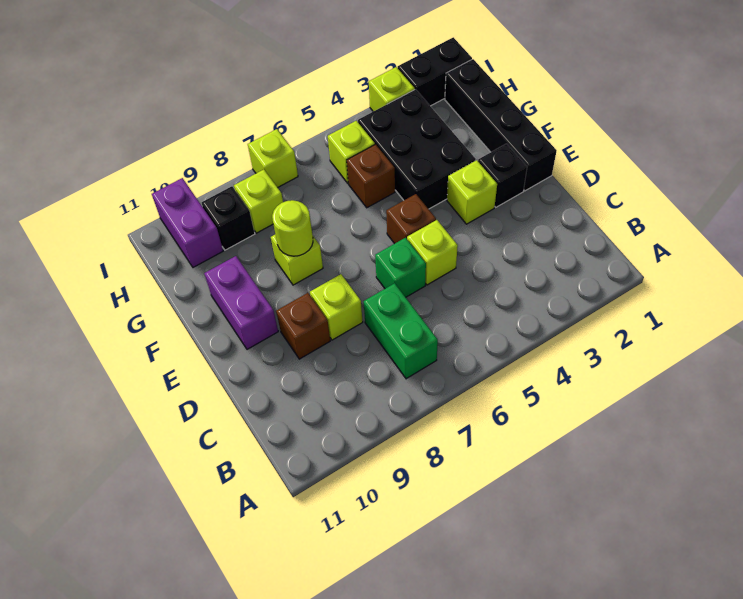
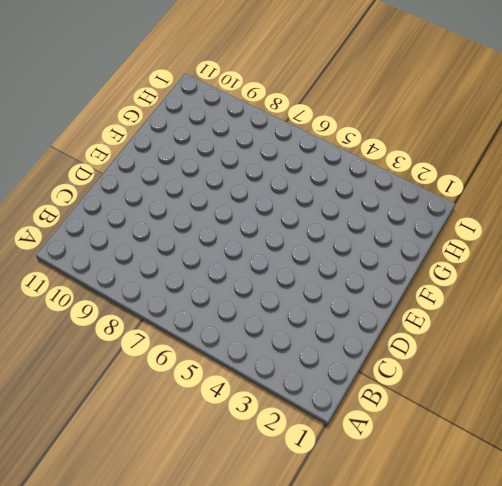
none -> green 1x2 brick [364,283,438,379]
none -> lime 1x1 brick [407,220,458,285]
none -> green 1x1 brick [375,238,426,297]

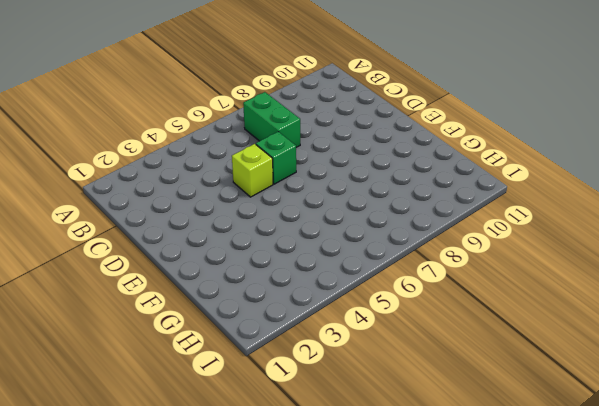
none -> lime 1x1 brick [310,274,363,340]
none -> brown 1x1 brick [276,293,330,359]
none -> black 1x4 brick [445,59,557,191]

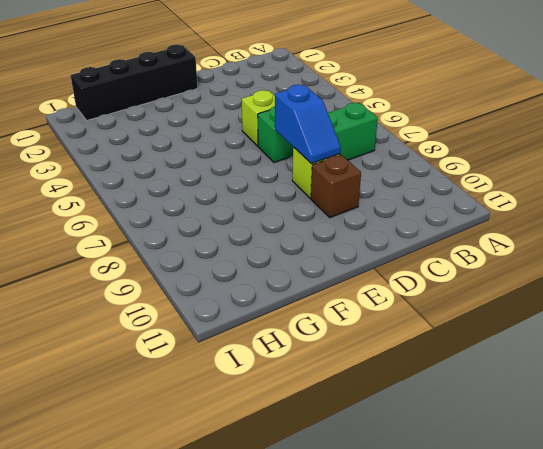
blue 1x2 slope [275,85,341,163] -> none
none -> black 1x1 brick [478,144,527,207]
none -> lime 1x1 brick [447,160,497,224]
none -> brown 1x1 brick [386,194,436,244]

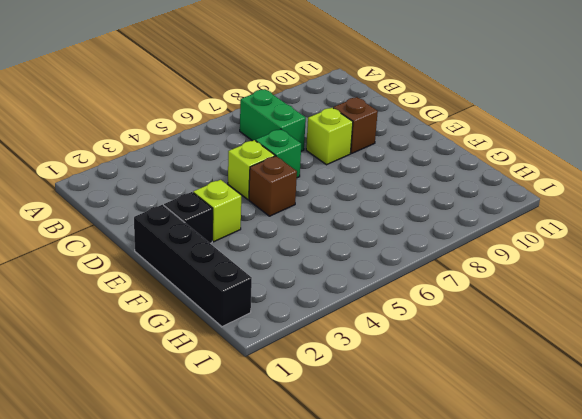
none -> purple 1x2 brick [204,256,278,349]
none -> black 2x3 brick [358,89,476,209]
none -> lime 1x1 brick [271,235,323,285]

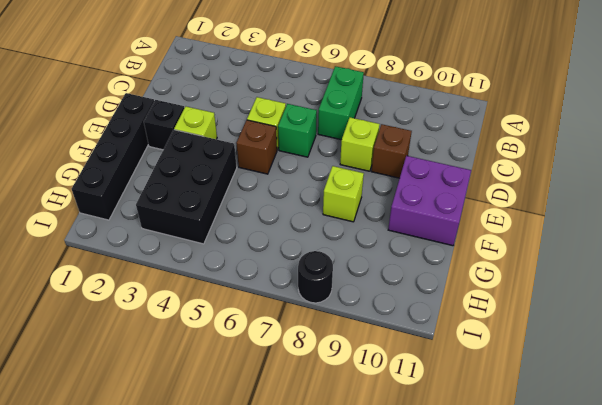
purple 2x2 brick [388,156,471,246] -> purple 1x2 brick [204,256,278,349]
black 1x1 round brick [298,251,333,303] -> none
none -> brown 1x1 brick [347,144,395,208]
none -> lime 1x1 brick [328,121,375,183]
none -> lime 1x1 brick [234,169,283,233]

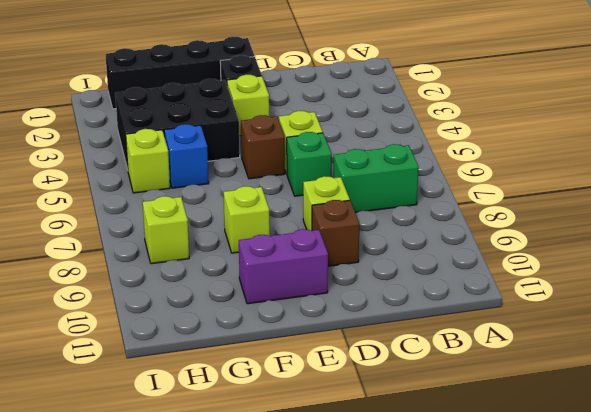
blue 1x1 brick [164,124,209,188] -> brown 1x1 brick [347,144,395,208]
none -> black 1x1 brick [202,186,255,250]
none -> purple 1x2 brick [152,178,223,268]
none -> black 1x2 brick [398,37,472,106]

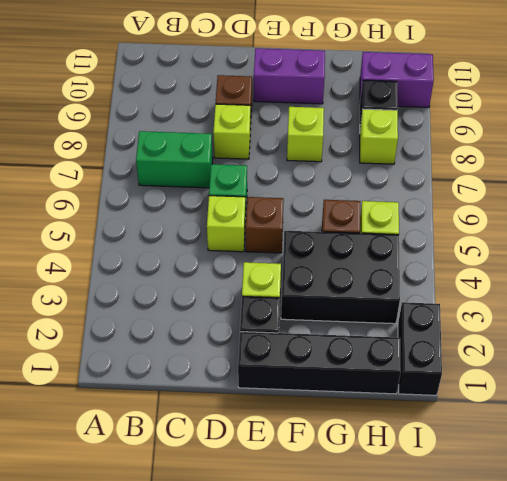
none -> lime 1x1 brick [369,67,415,111]
none -> lime 1x1 brick [248,129,298,188]
none -> lime 1x1 round brick [272,200,313,256]

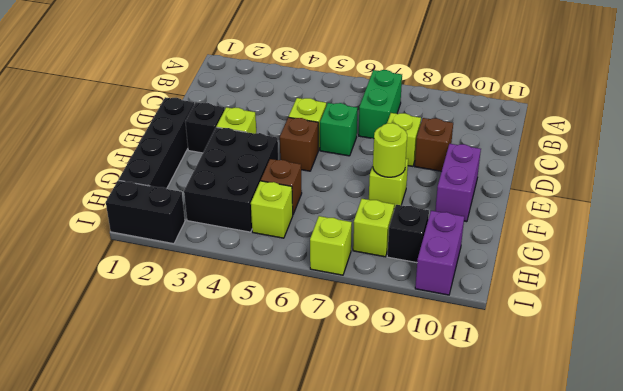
none -> lime 1x1 brick [369,67,415,111]

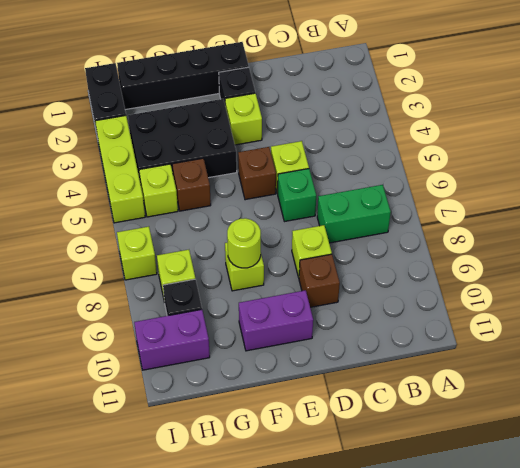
lime 1x3 brick [95,116,145,223] -> lime 1x1 brick [369,67,415,111]

